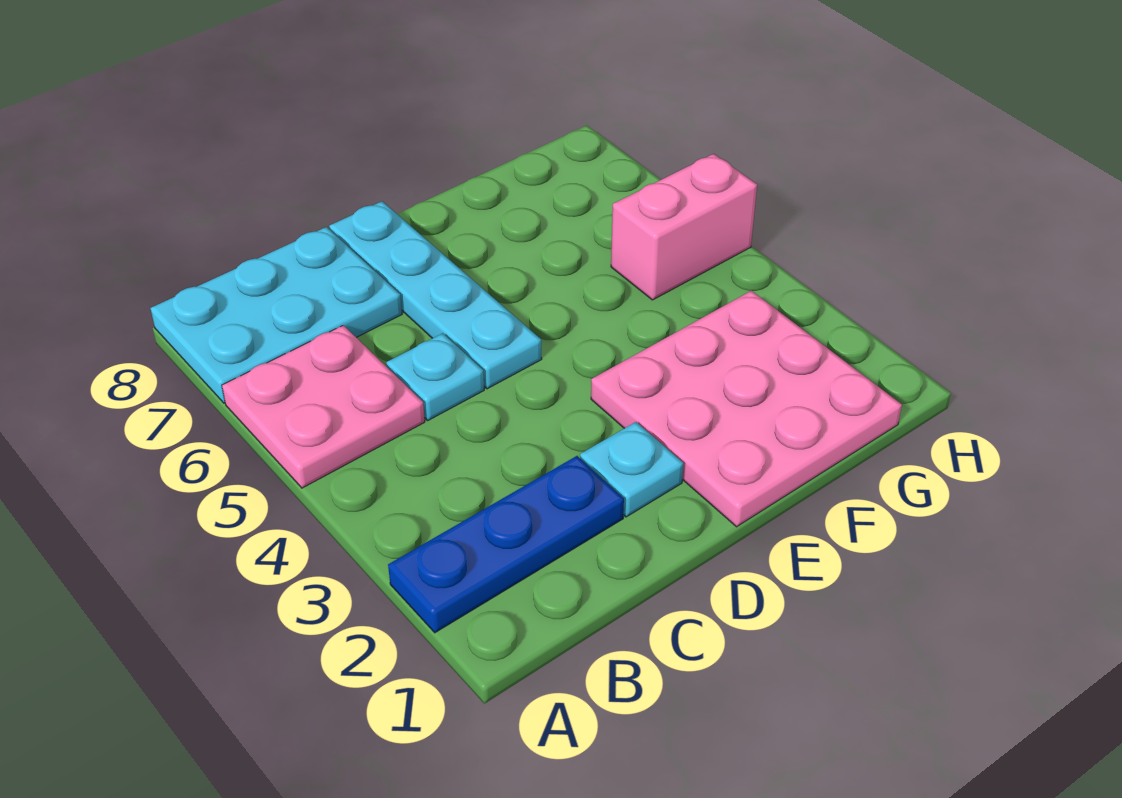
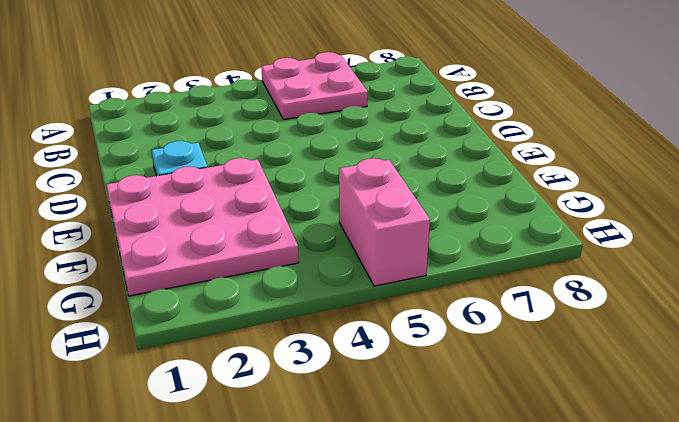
none -> blue 1x3 plate [388,456,624,633]
none -> cyan 2x3 plate [150,227,402,403]

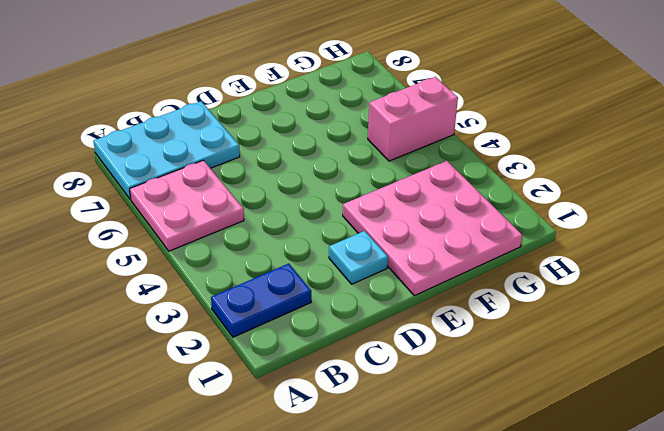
blue 1x2 plate [211,264,311,337] -> blue 1x3 plate [388,456,624,633]
none -> cyan 1x1 plate [386,333,484,420]
none -> cyan 1x4 plate [329,201,542,389]

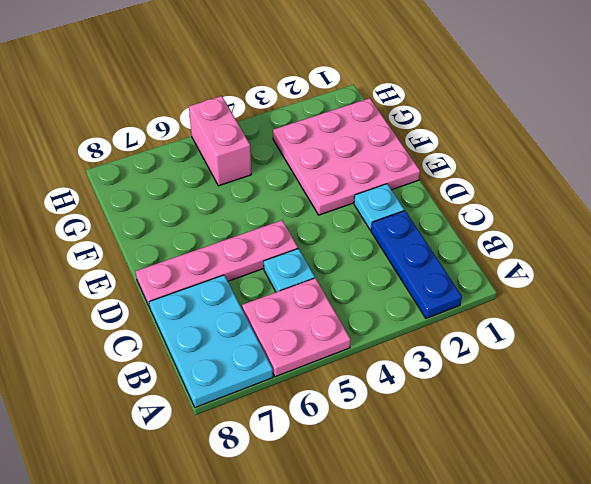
pink 1x4 plate [135,220,298,308] -> cyan 1x4 plate [329,201,542,389]

